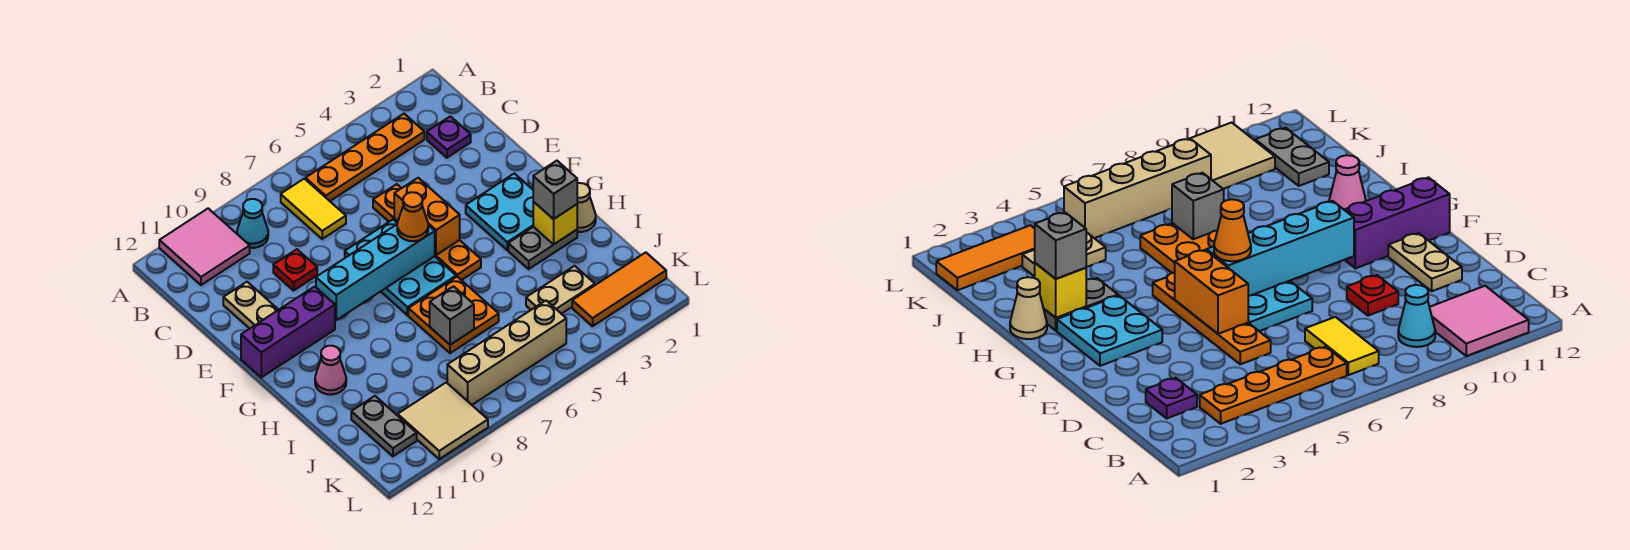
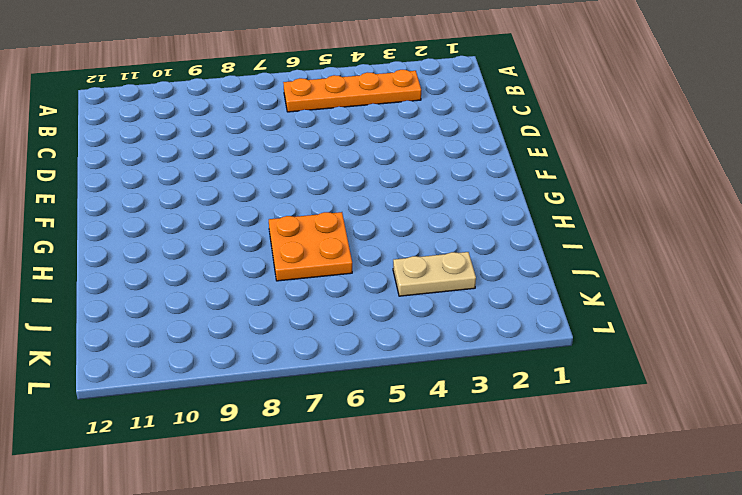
none -> pink 2x2 tile [159,209,250,285]
none -> yellow 1x2 tile [281,179,346,239]
none -> cyan 1x1 cone [237,199,268,248]

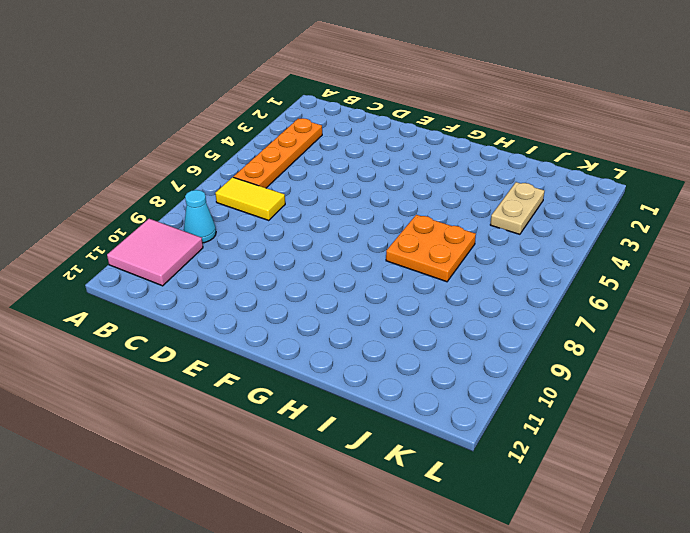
none -> purple 1x1 plate [427,116,471,158]
none -> orange 1x4 plate [373,184,481,280]
none -> red 1x1 plate [273,249,317,290]

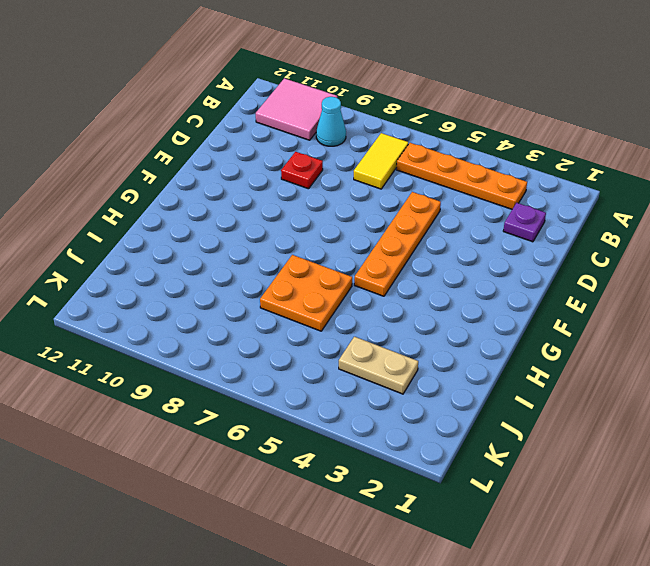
none -> tan 1x2 plate [223,282,278,329]
none -> cyan 2x3 plate [345,220,456,315]
none -> cyan 2x2 plate [466,173,533,250]

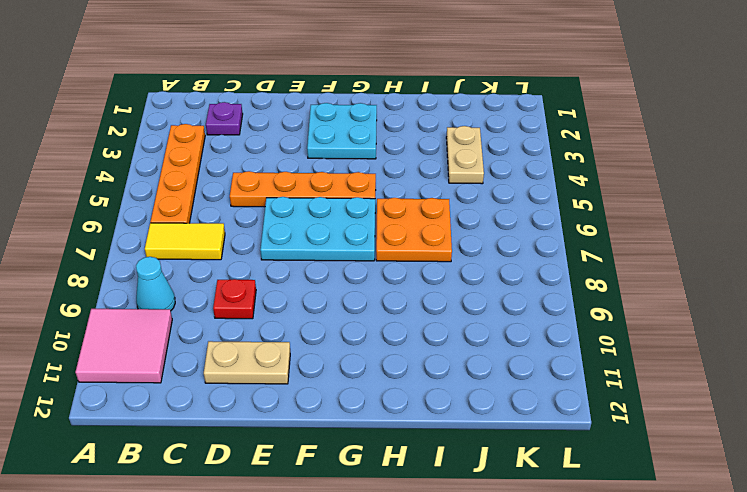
none -> purple 1x3 brick [241,287,335,377]
none -> tan 1x1 cone [577,183,596,232]
none -> grey 1x2 plate [508,227,577,269]

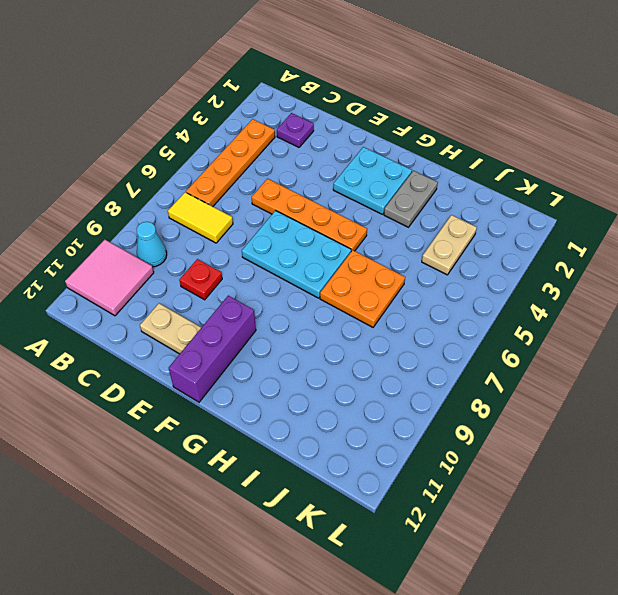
none -> tan 1x1 cone [577,183,596,232]
none -> pink 1x1 cone [315,346,346,395]
none -> grey 1x2 plate [351,396,417,456]

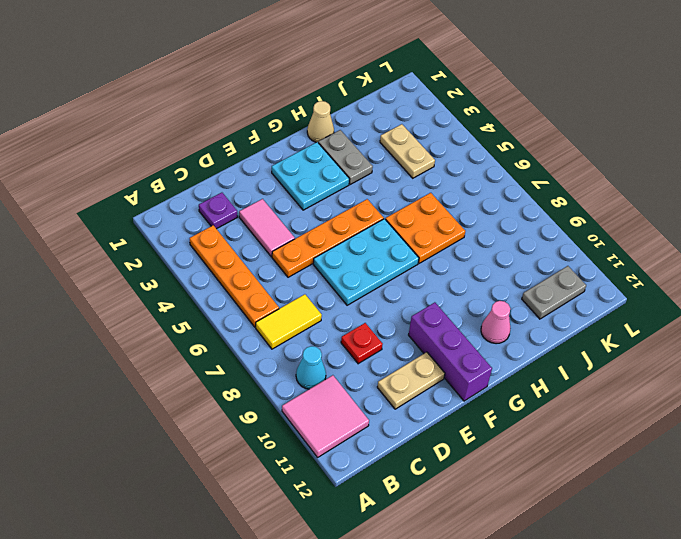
pink 1x2 tile [239,199,295,257] -> none
none -> orange 1x3 tile [572,252,666,326]
none -> tan 1x4 brick [447,301,566,405]
none -> tan 2x2 tile [398,382,488,459]

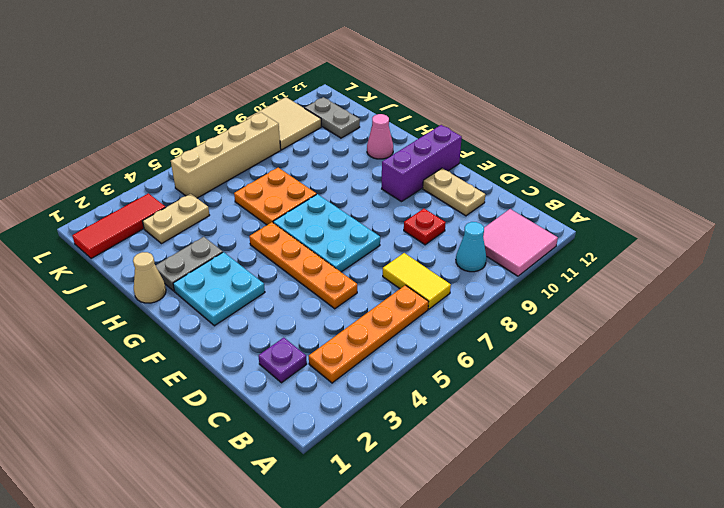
red 1x3 tile [72,193,166,259] -> orange 1x3 tile [572,252,666,326]
none -> orange 1x2 brick [394,178,460,255]
none -> cyan 1x4 brick [316,225,435,320]
none -> yellow 1x1 brick [533,202,577,244]

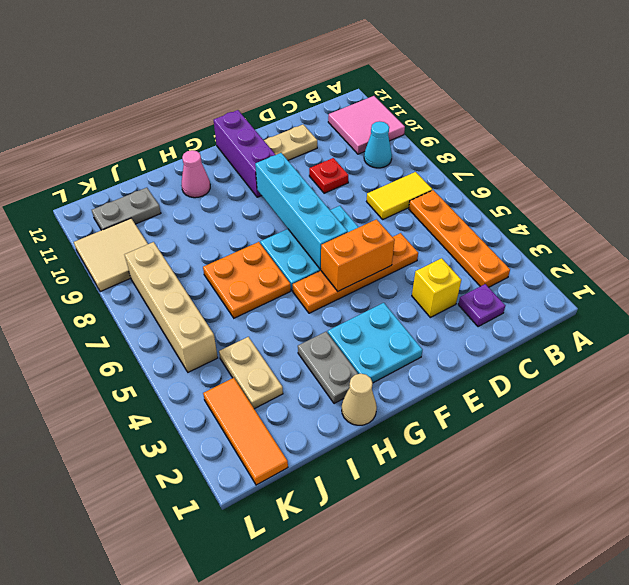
yellow 1x1 brick [412,258,461,317] -> yellow 1x1 brick moved to [533,202,577,244]
none -> grey 1x1 brick [430,286,474,345]
none -> orange 1x1 cone [397,192,428,241]
none -> grey 1x1 brick [533,161,577,219]

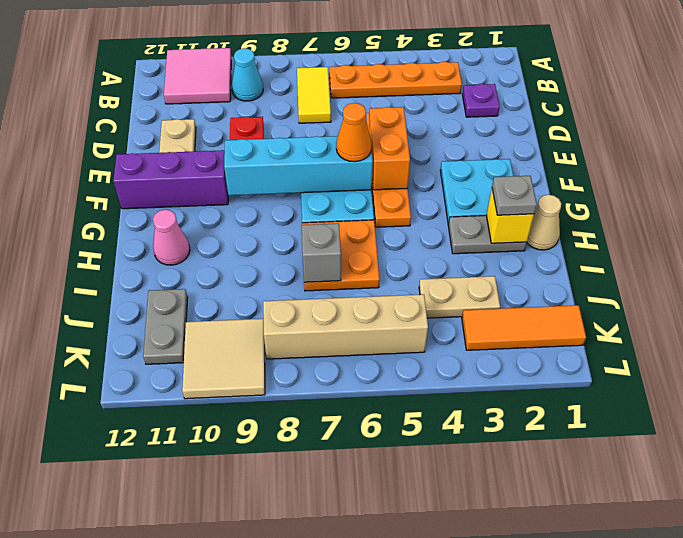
grey 1x1 plate [492,176,537,215] -> grey 1x1 brick [533,161,577,219]

